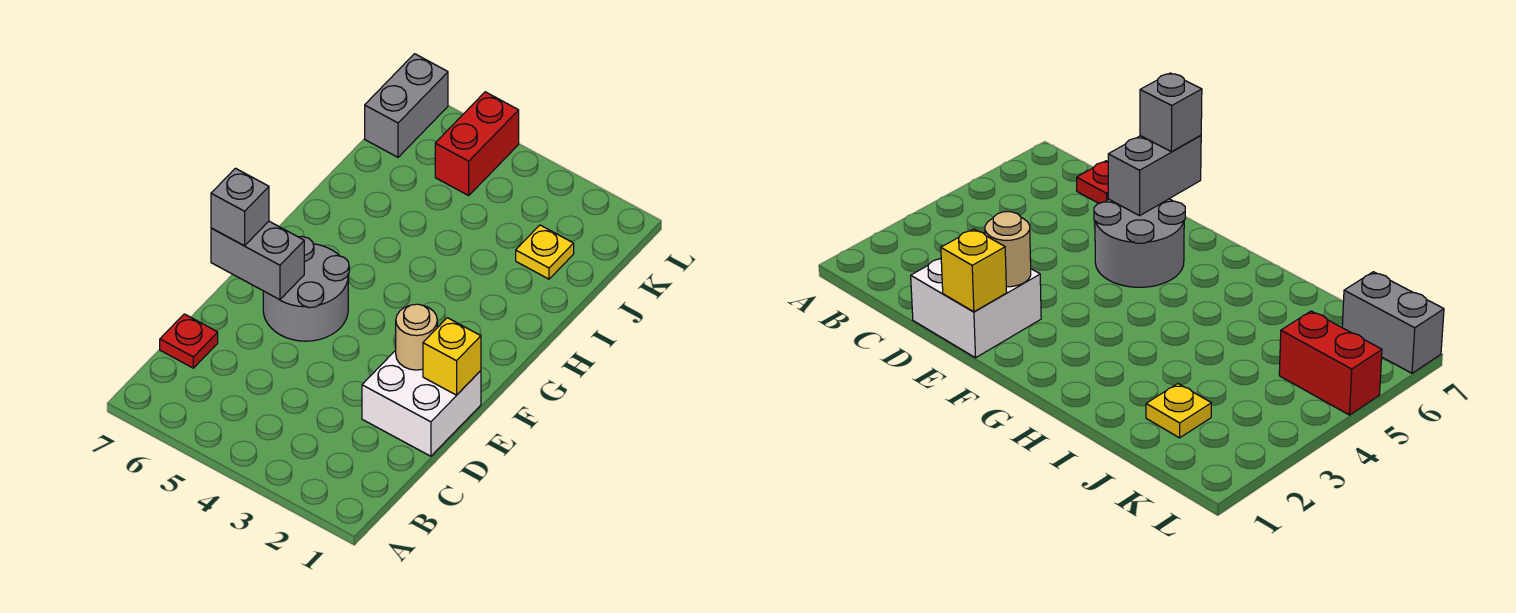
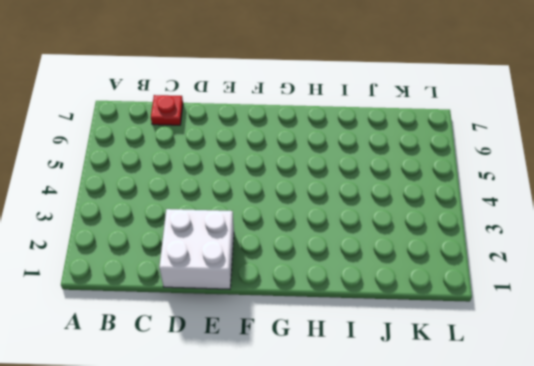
none -> grey 2x2 round brick [263,236,349,341]
none -> yellow 1x1 plate [516,225,574,279]

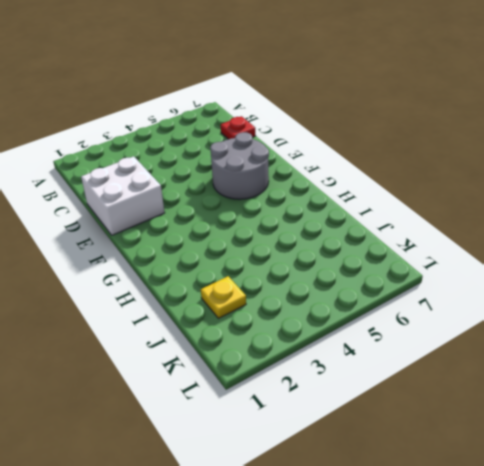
none -> red 1x2 brick [435,92,519,195]
none -> grey 1x2 brick [365,54,448,157]

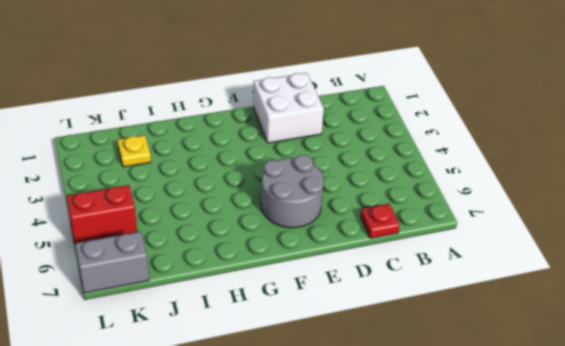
none -> yellow 1x1 brick [423,318,481,395]
none -> tan 1x1 round brick [396,304,437,370]

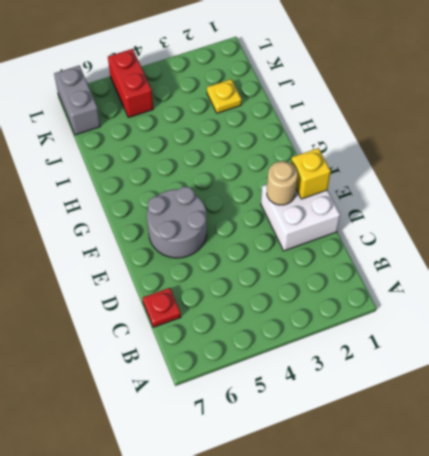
none -> grey 1x2 brick [211,221,304,300]
none -> grey 1x1 brick [211,168,269,246]

